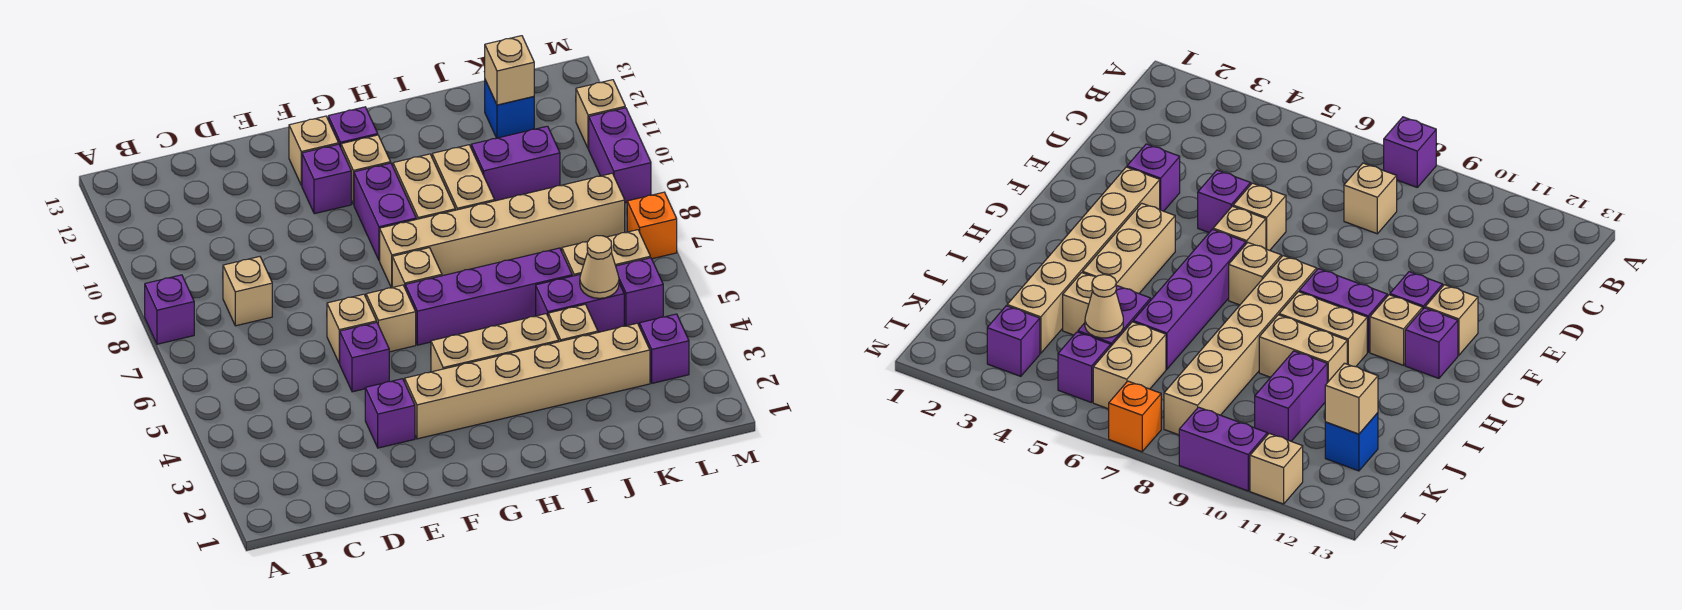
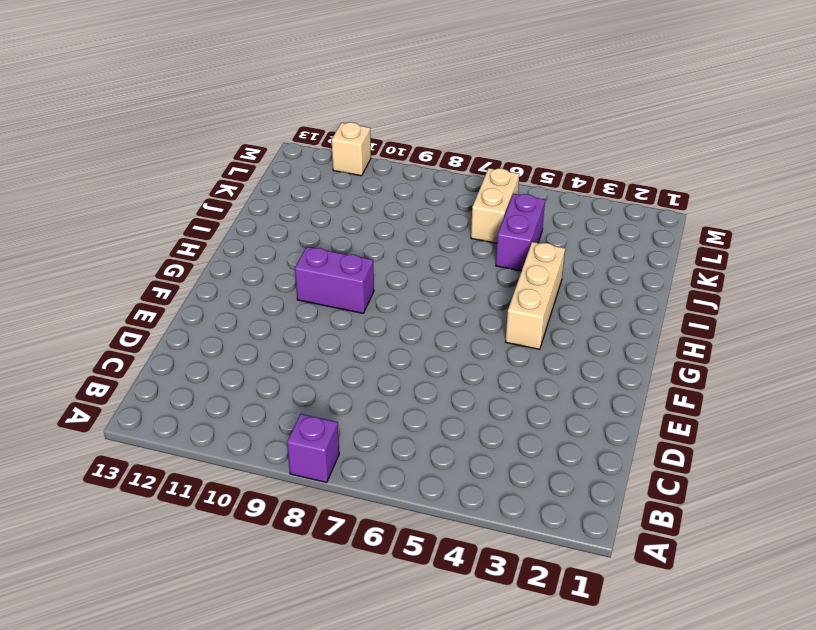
none -> tan 1x1 brick [223,257,272,326]
none -> purple 1x1 brick [365,379,415,448]
none -> purple 1x1 brick [339,322,389,392]
none -> tan 1x1 brick [327,294,376,363]

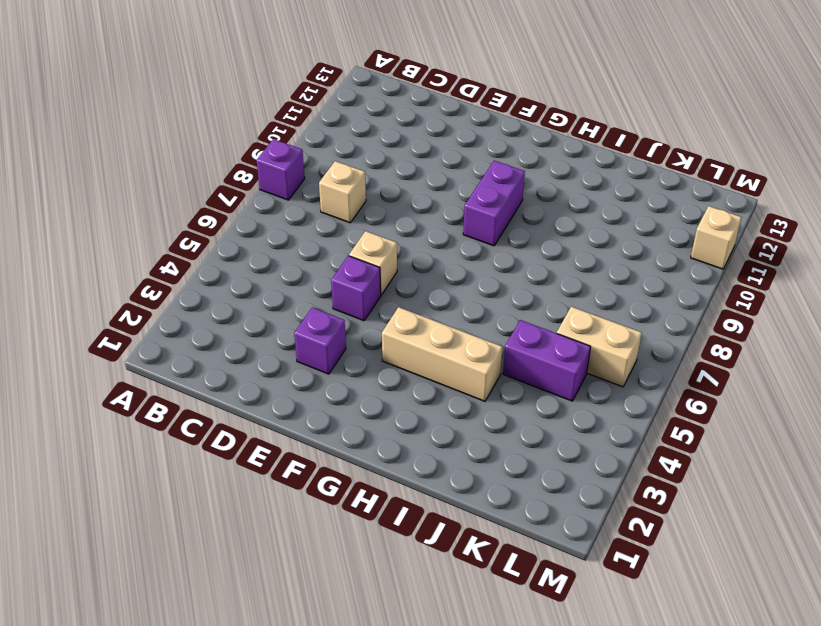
none -> tan 1x6 brick [405,323,650,439]
none -> tan 1x1 brick [366,285,416,352]
none -> purple 1x1 brick [302,144,351,214]
none -> tan 1x1 brick [289,116,339,185]

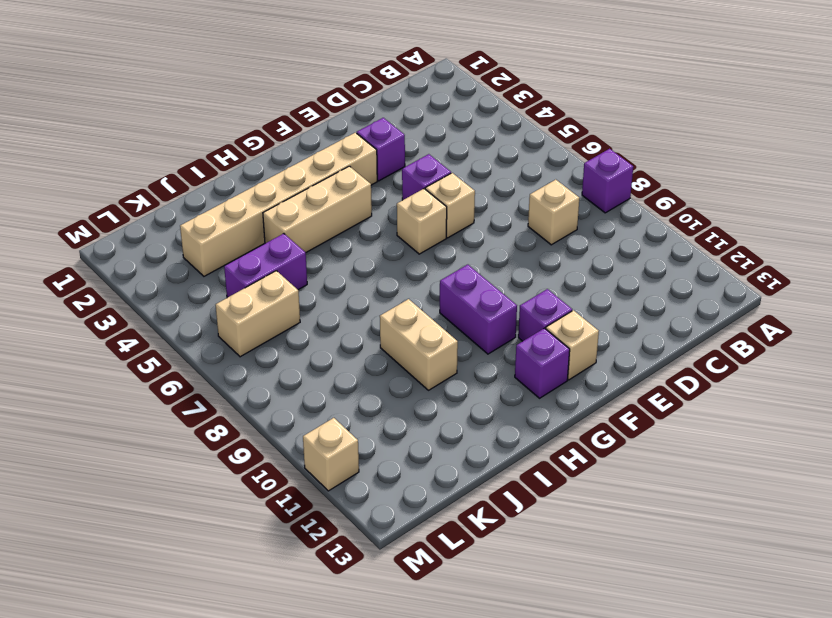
none -> purple 1x4 brick [405,248,572,345]
none -> tan 1x1 brick [392,248,442,287]
none -> tan 1x6 brick [380,173,625,288]
none -> tan 1x1 brick [341,135,391,204]

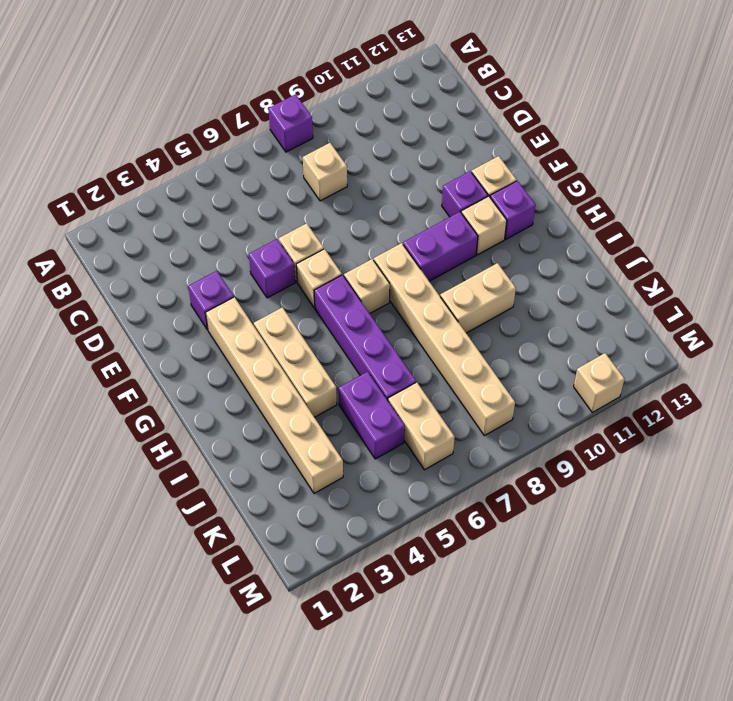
none -> tan 1x2 brick [393,154,455,219]
none -> tan 1x1 brick [548,304,598,342]
none -> purple 1x2 brick [471,126,560,201]
none -> blue 1x1 brick [485,80,534,138]

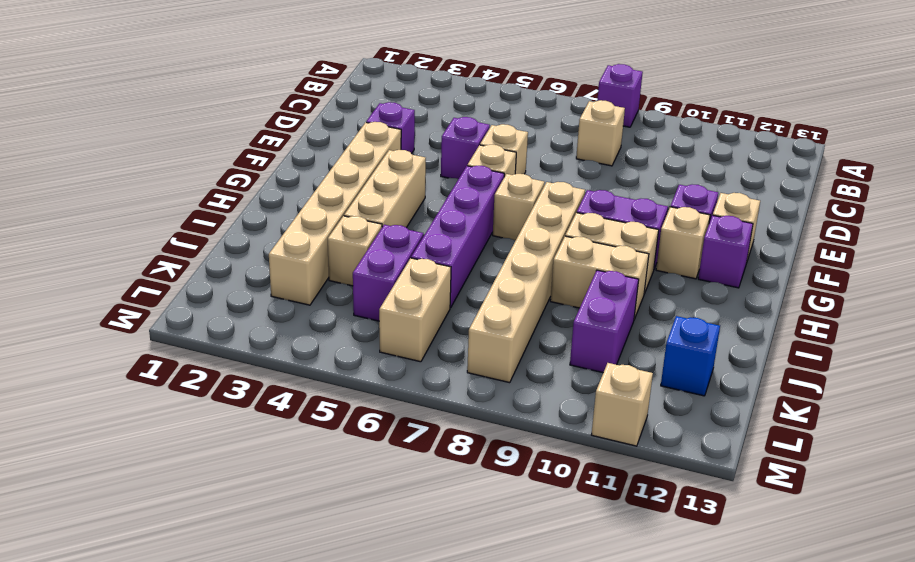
none -> purple 1x1 brick [640,314,689,383]
none -> purple 1x1 brick [616,258,663,326]
none -> orange 1x1 brick [627,192,677,259]
none -> purple 1x2 brick [589,108,651,203]

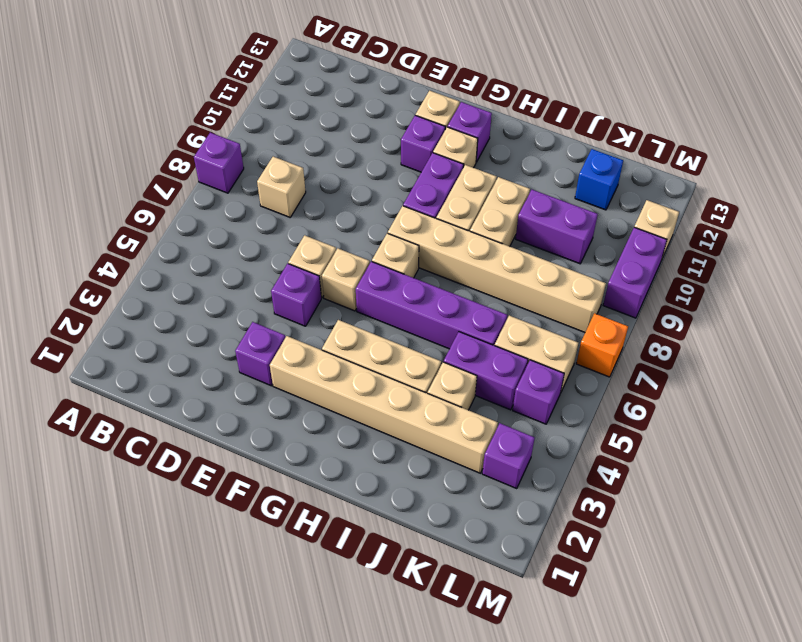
none -> tan 1x1 cone [580,236,619,298]
none -> tan 1x1 brick [485,36,534,105]

